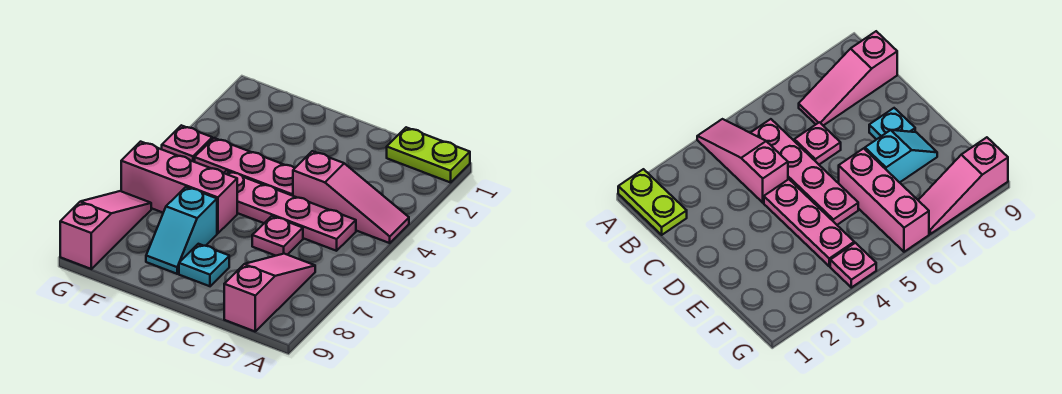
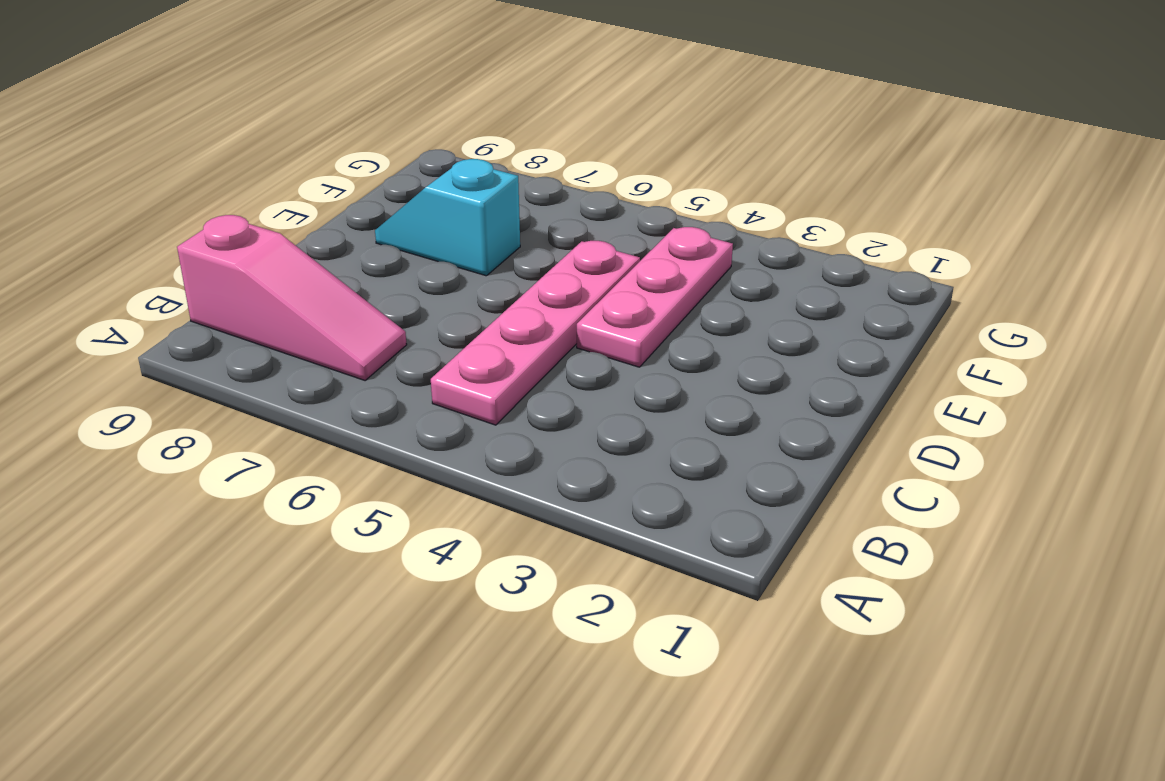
none -> lime 1x2 plate [387,127,470,183]
none -> pink 1x3 slope [293,151,409,243]

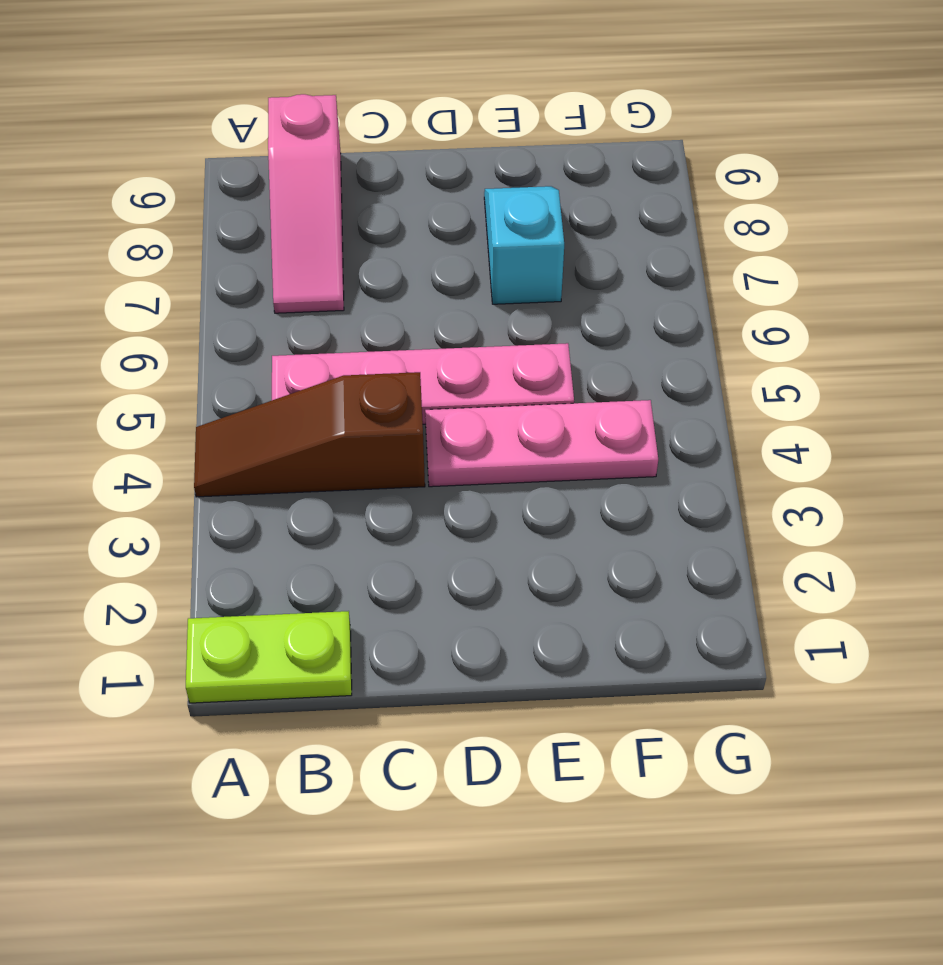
brown 1x3 slope [194,372,425,497] -> pink 1x3 slope [293,151,409,243]
none -> pink 1x1 plate [252,216,303,256]
none -> cyan 1x1 plate [179,244,229,286]

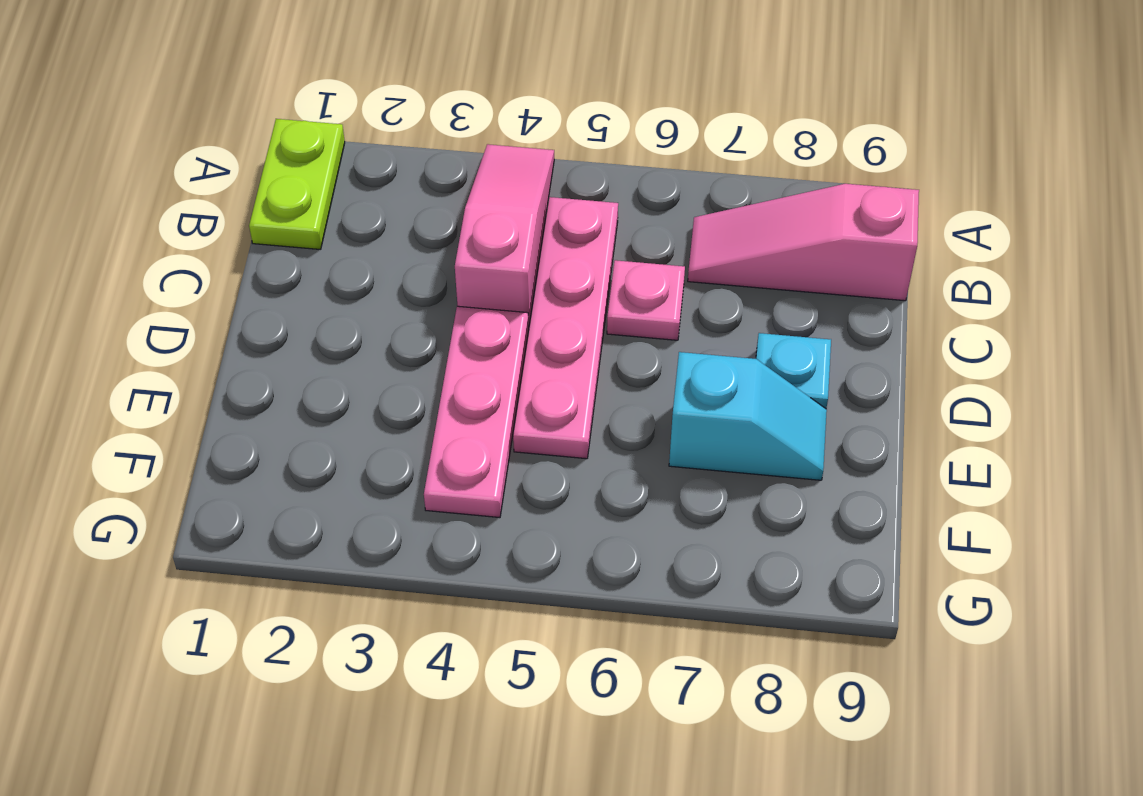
none -> pink 1x3 brick [121,142,237,233]
none -> pink 1x1 plate [162,125,212,162]

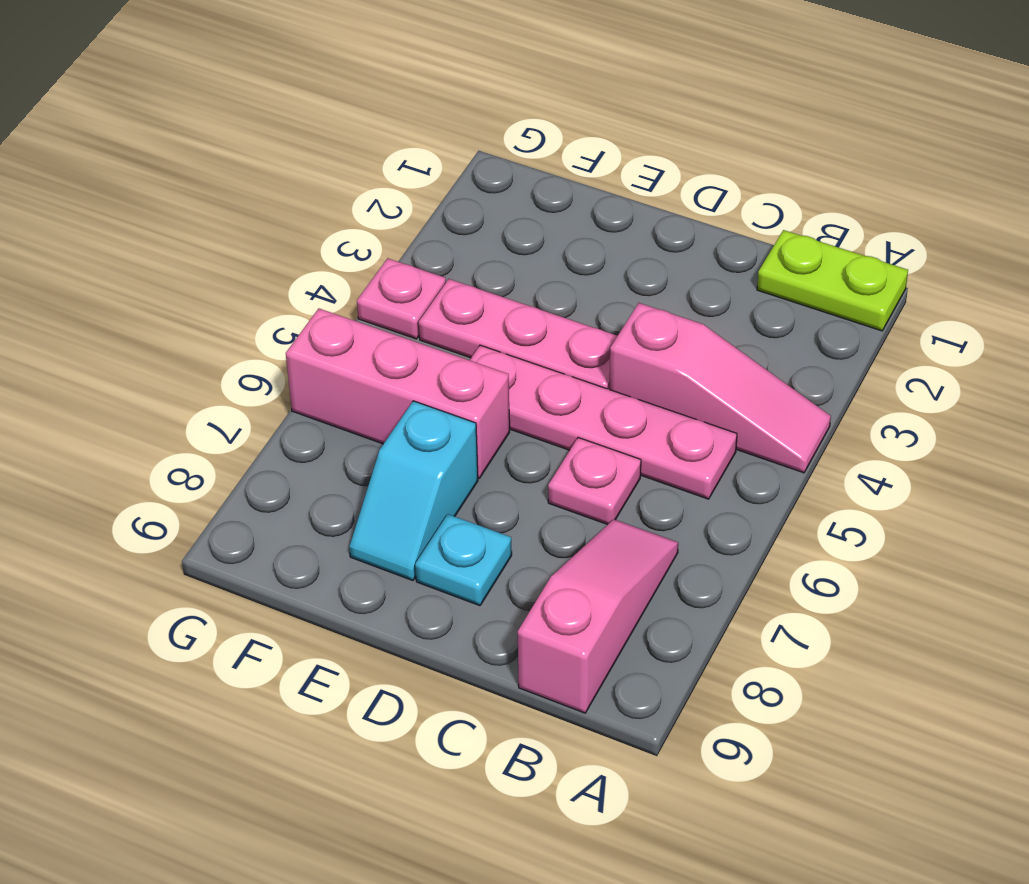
none -> pink 1x3 slope [60,191,151,269]

